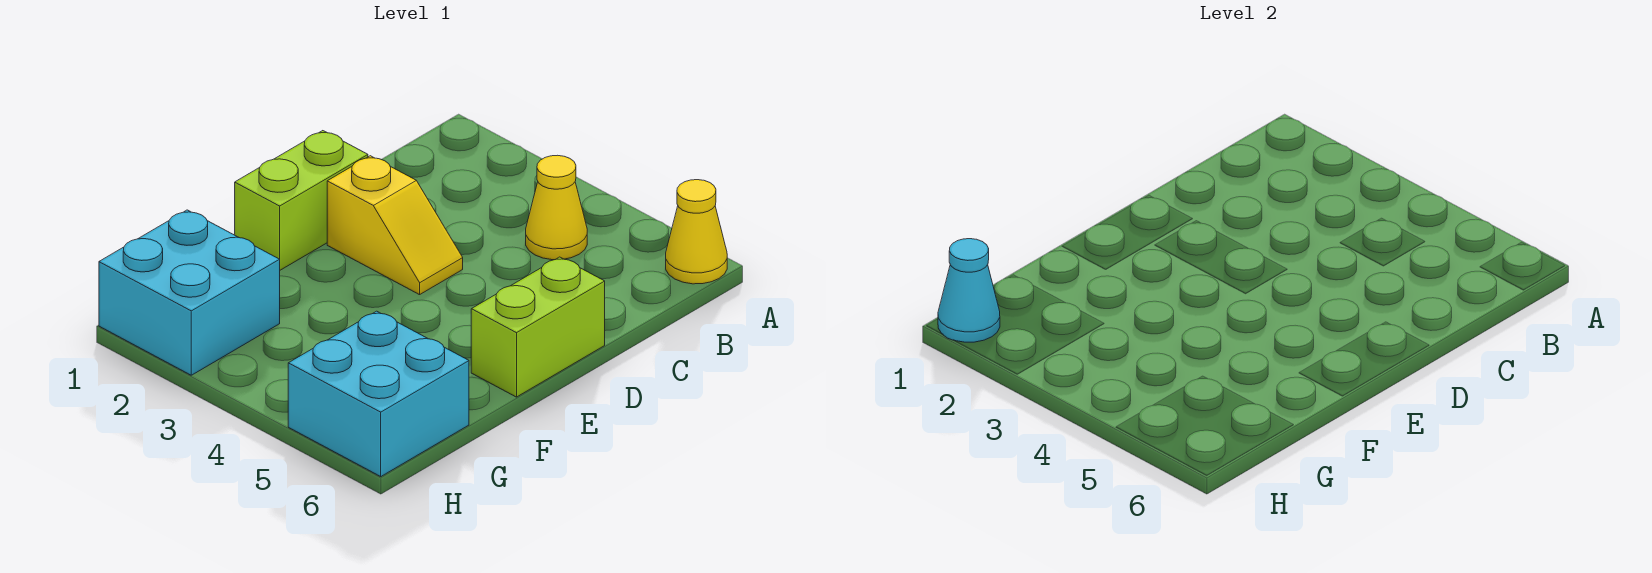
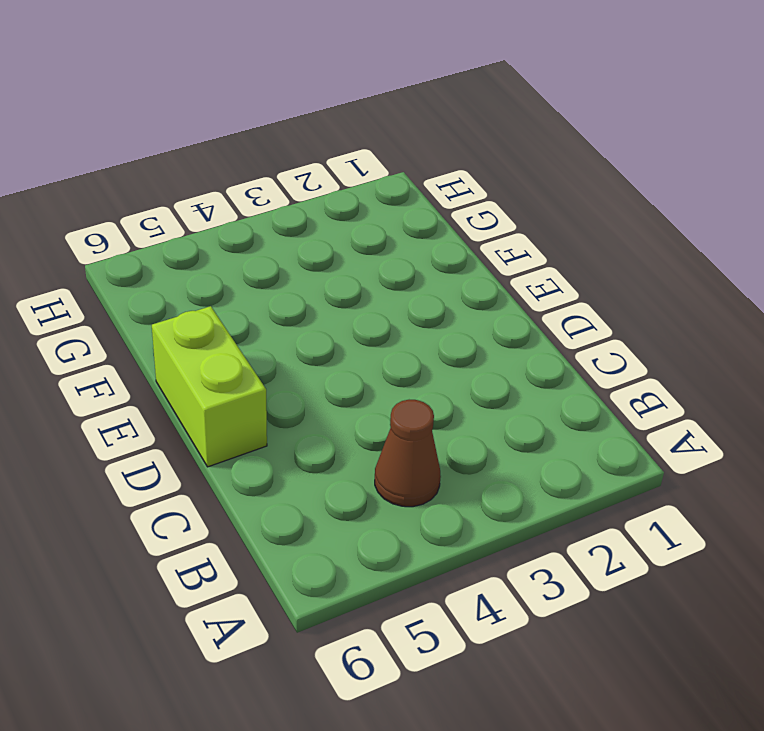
brown 1x1 cone [375,400,441,507] -> yellow 1x1 cone [526,155,587,260]
none -> yellow 1x1 cone [666,180,727,284]
none -> lime 1x2 brick [235,131,368,270]

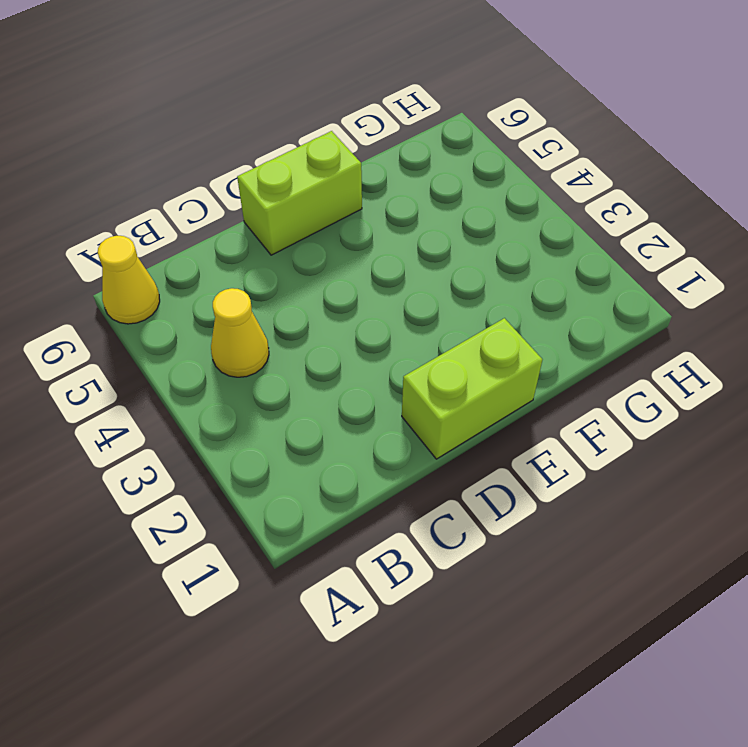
none -> yellow 1x2 slope [327,156,463,295]
none -> cyan 2x2 brick [99,210,280,375]

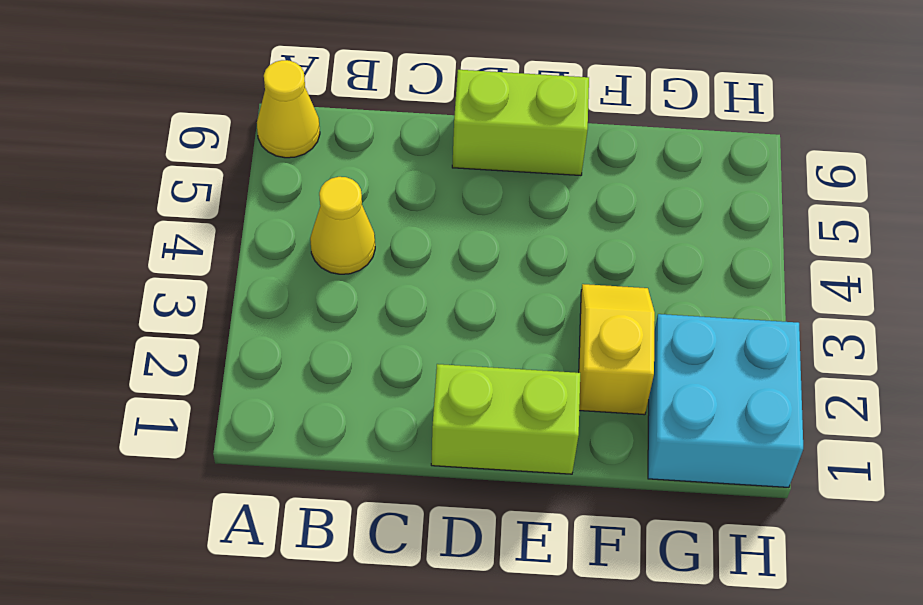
yellow 1x2 slope [579,284,655,415] -> yellow 1x2 slope moved to [327,156,463,295]
none -> cyan 2x2 brick [288,311,469,476]
none -> cyan 1x1 cone [938,239,1000,342]

